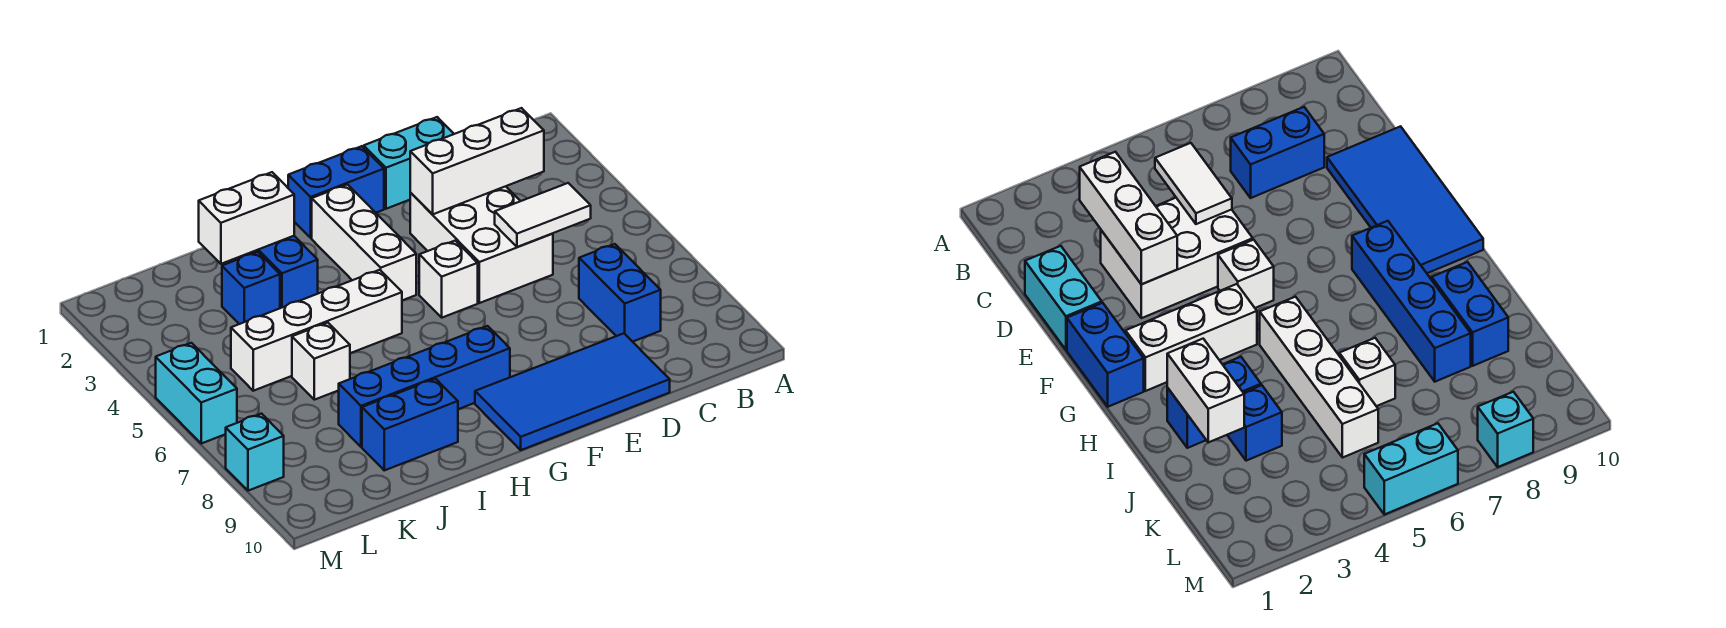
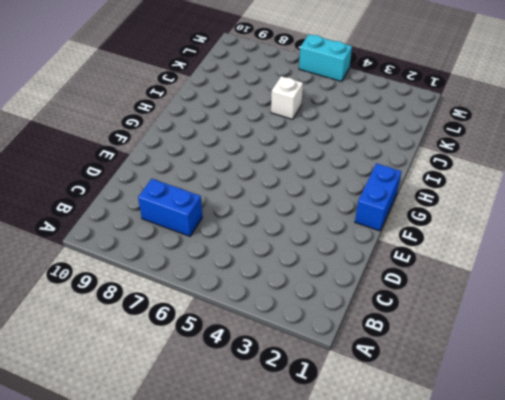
none -> cyan 1x2 brick [364,117,454,209]
none -> white 2x3 brick [410,186,553,303]
none -> blue 2x4 tile [475,333,670,450]

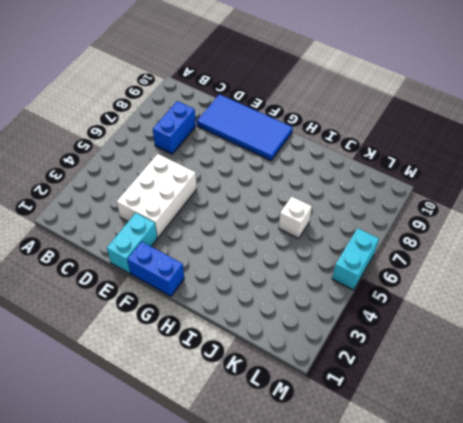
cyan 1x2 brick [107,213,157,273] -> cyan 1x2 brick turned to [364,117,454,209]
none -> white 1x1 brick [419,241,478,318]
none -> white 1x3 brick [312,184,416,300]
none -> blue 1x4 brick [339,326,510,447]

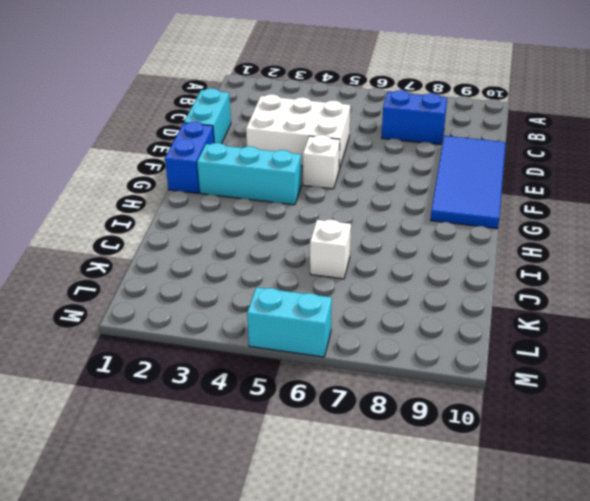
cyan 1x3 brick [197,143,301,205] -> white 1x3 brick [312,184,416,300]
none -> blue 1x4 brick [339,326,510,447]
none -> white 1x4 brick [231,270,402,391]
none -> blue 1x2 brick [236,236,318,308]

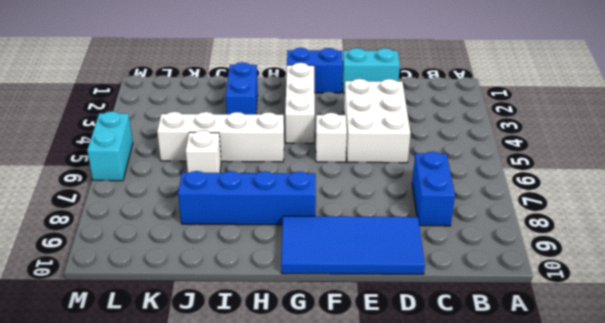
none -> blue 1x2 brick [362,379,458,470]
none -> blue 1x1 brick [222,252,280,324]
none -> cyan 1x1 brick [226,414,284,491]

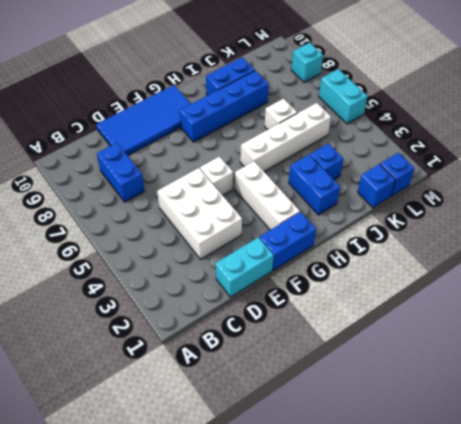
blue 1x1 brick [358,164,396,208] -> none
blue 1x1 brick [380,153,414,196] -> none
none -> white 1x3 brick [410,108,544,214]
none -> white 1x2 tile [495,183,591,247]
none -> white 1x2 brick [199,172,294,264]

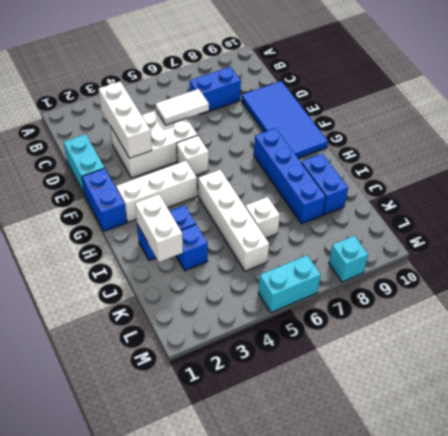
white 1x2 tile [155,89,209,125] -> white 1x2 tile turned to [495,183,591,247]

